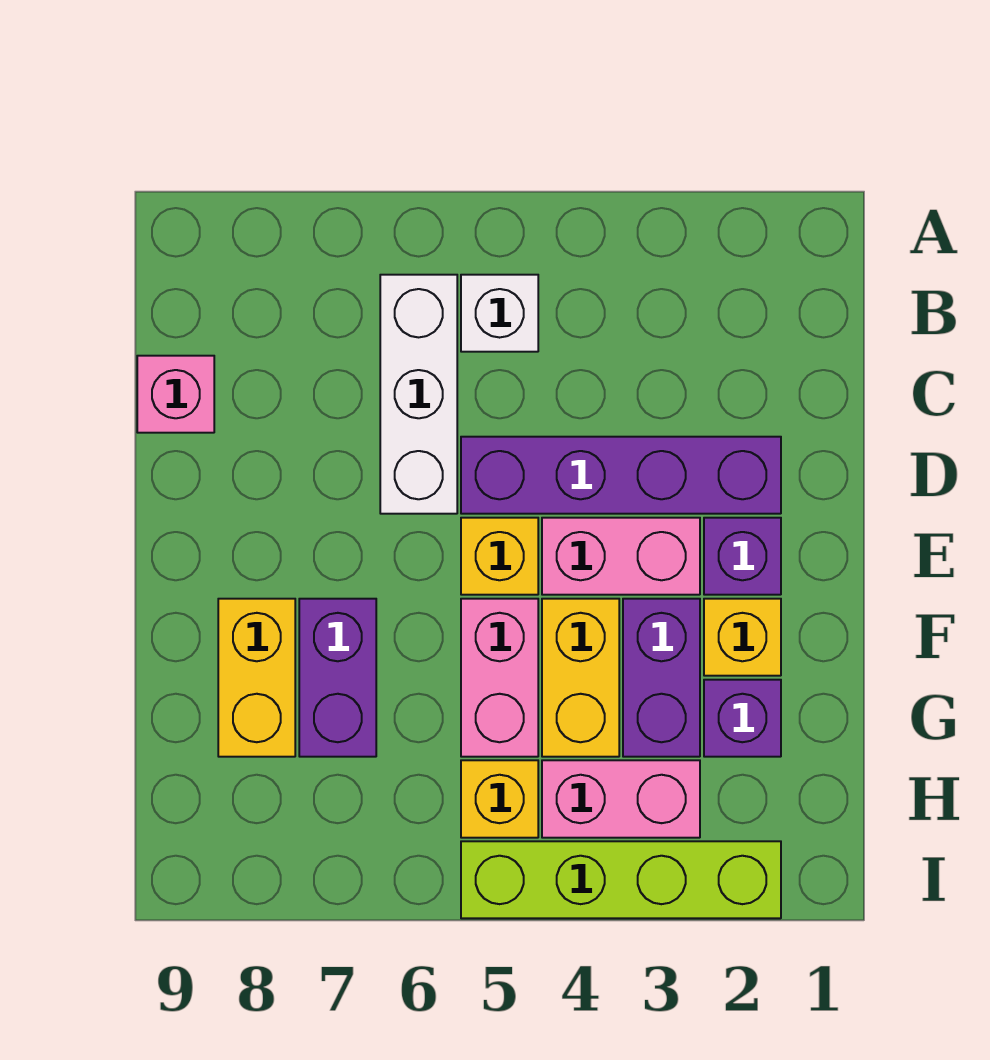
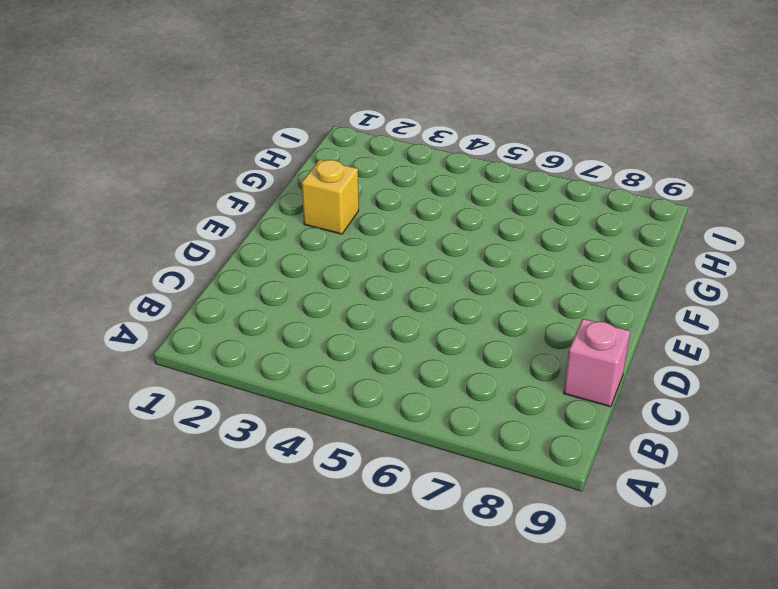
none -> white 1x1 brick [461,275,538,352]
none -> white 1x3 brick [380,275,457,514]
none -> purple 1x4 brick [461,437,781,514]

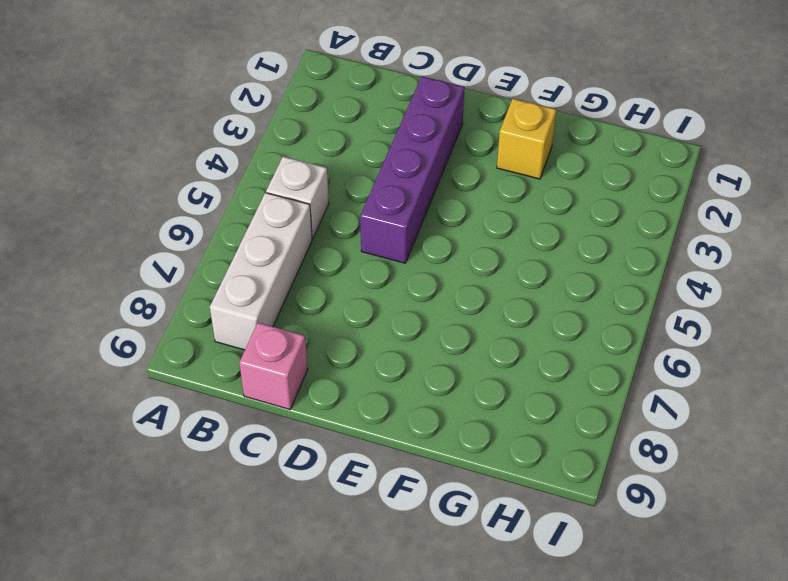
white 1x3 brick [210,193,312,350] -> white 1x3 brick turned to [380,275,457,514]
none -> purple 1x1 brick [704,518,781,595]
none -> pink 1x2 brick [542,518,700,595]
none -> yellow 1x1 brick [461,518,538,595]

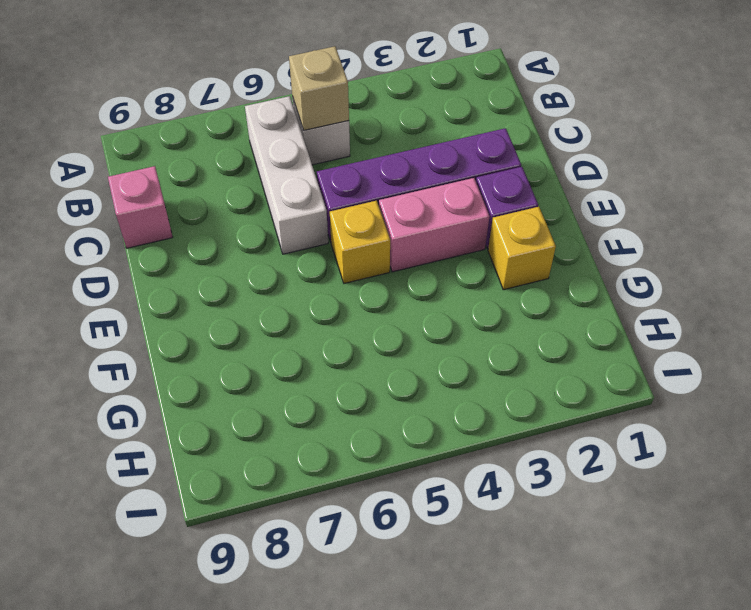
tan 1x1 brick [289,46,349,130] -> none
none -> purple 1x2 brick [623,599,700,757]
none -> yellow 1x2 brick [542,599,619,757]
none -> pink 1x2 brick [461,599,538,757]

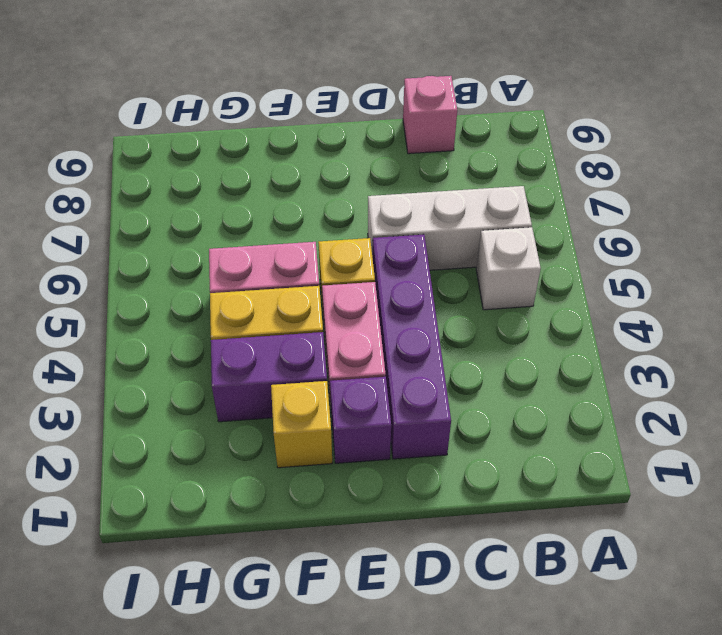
none -> purple 1x2 brick [299,599,376,757]
none -> yellow 1x2 brick [218,599,295,757]
none -> purple 1x1 brick [704,680,781,757]

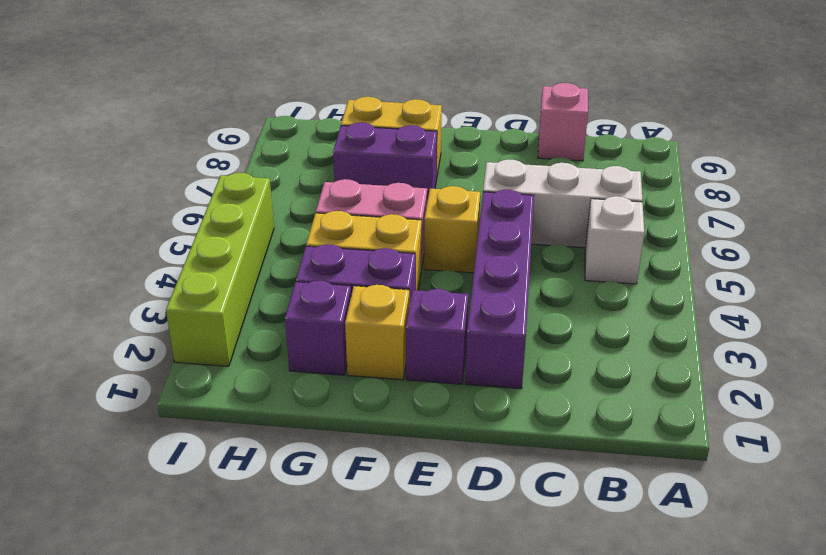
none -> pink 1x2 brick [542,518,700,595]
none -> pink 1x2 brick [542,760,700,838]
none -> yellow 1x1 brick [461,760,538,838]

